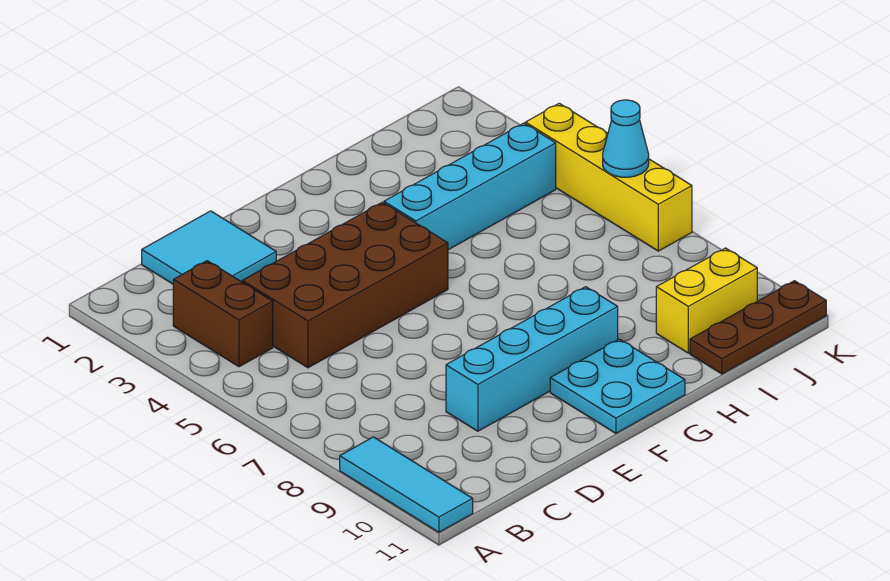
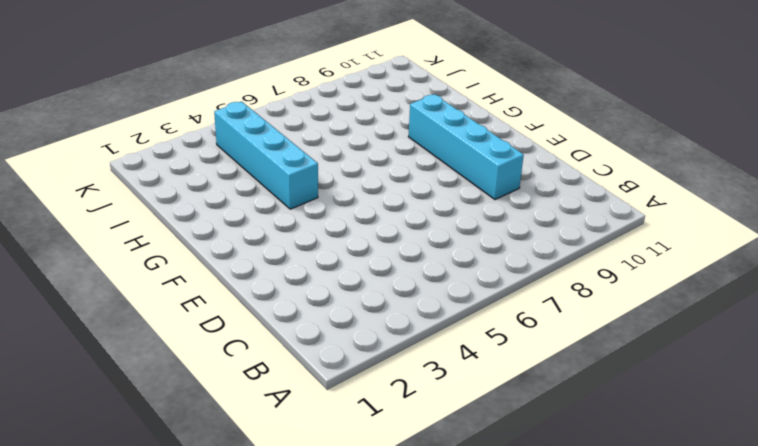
none -> cyan 1x3 tile [340,437,473,532]
none -> brown 1x2 brick [173,261,273,367]

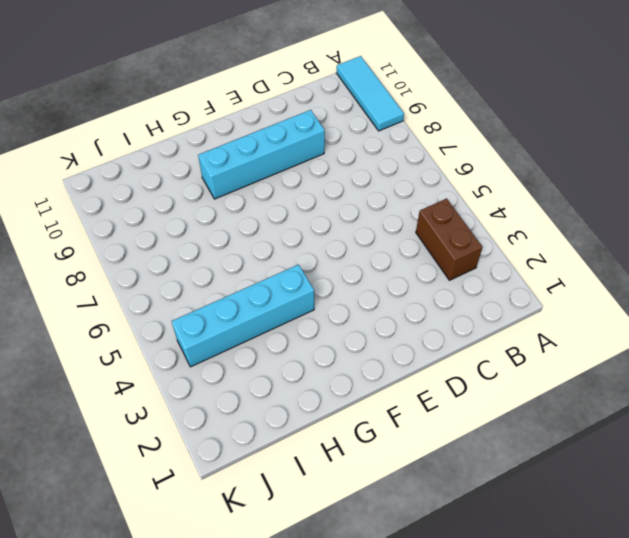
none -> cyan 2x2 tile [142,211,276,284]
none -> brown 2x4 brick [242,202,448,368]

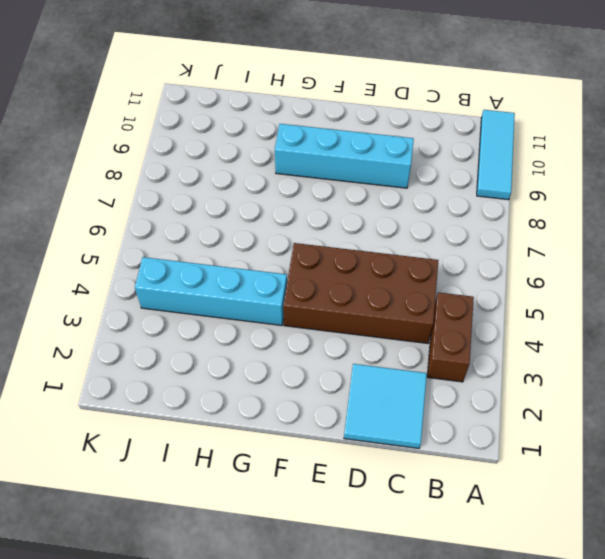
none -> cyan 2x2 plate [550,339,685,433]
none -> yellow 1x2 brick [656,248,757,353]

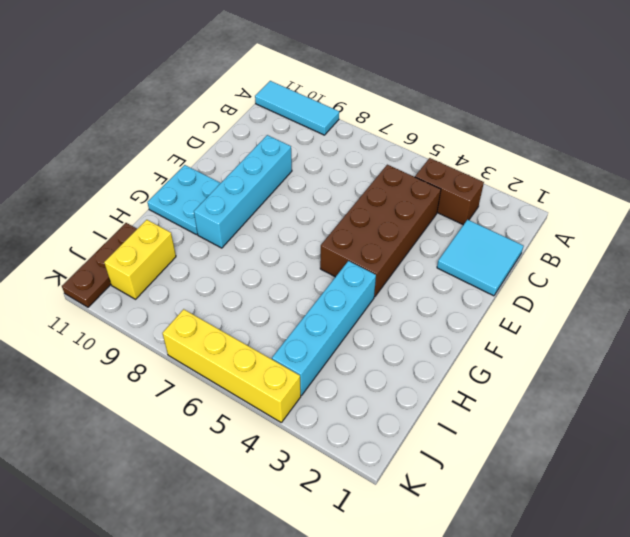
none -> cyan 1x1 cone [603,100,649,177]

